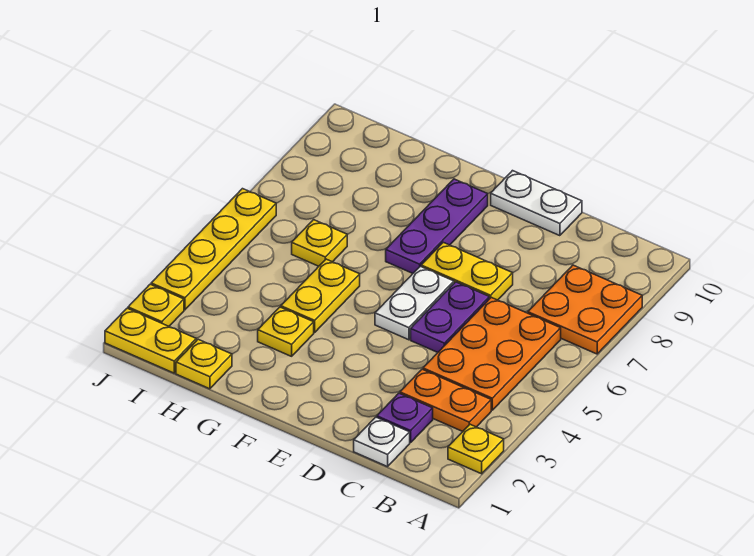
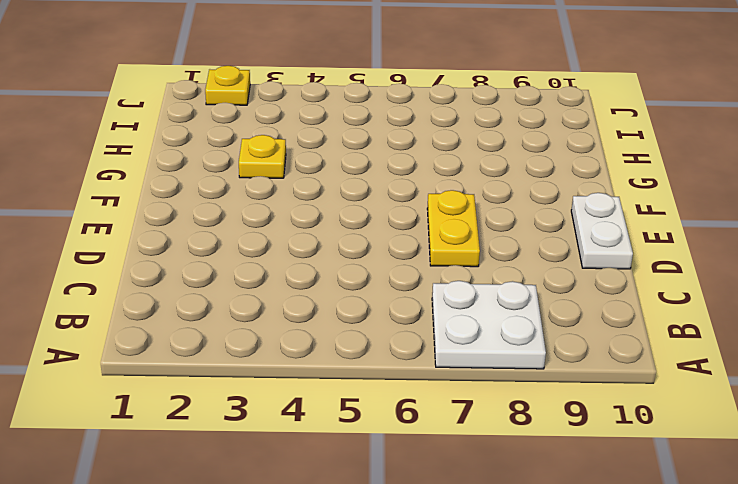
white 2x2 plate [432,281,546,369] -> orange 2x2 plate [528,265,642,354]
none -> yellow 1x1 plate [448,424,504,474]
none -> orange 1x2 plate [400,369,491,432]
none -> orange 2x3 plate [423,297,561,410]

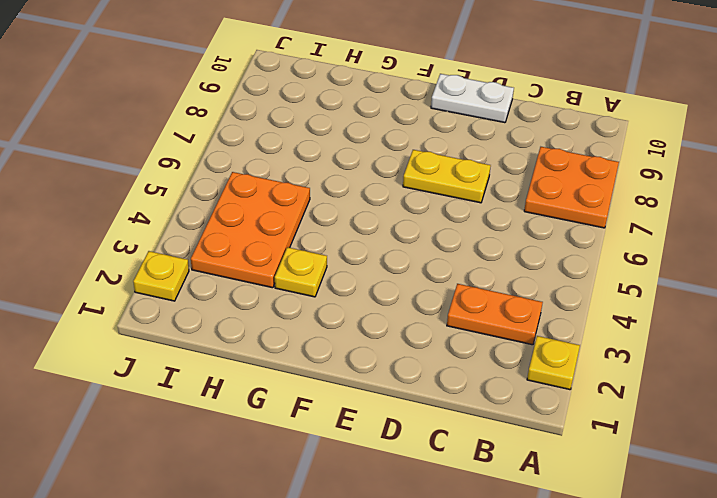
orange 2x3 plate [191,172,310,288] -> orange 2x3 plate moved to [423,297,561,410]
none -> white 1x1 plate [354,417,410,467]
none -> purple 1x1 plate [377,393,433,443]
none -> purple 1x2 plate [411,282,489,352]

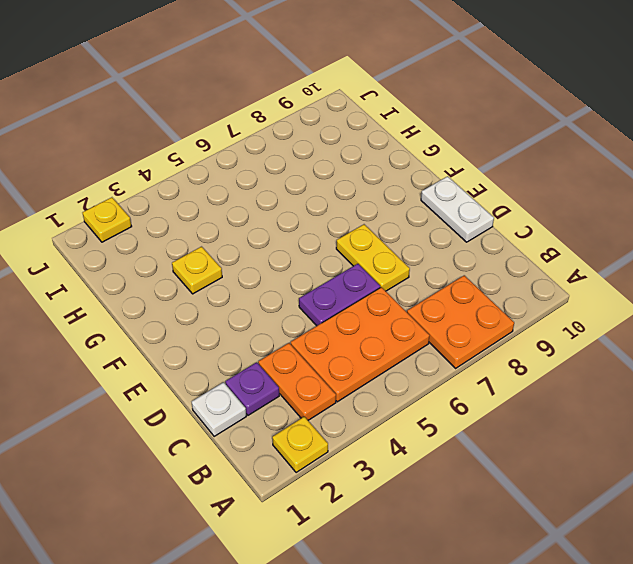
none -> white 1x2 plate [375,266,454,340]
none -> purple 1x3 plate [386,179,488,273]
none -> yellow 1x2 plate [281,259,360,333]

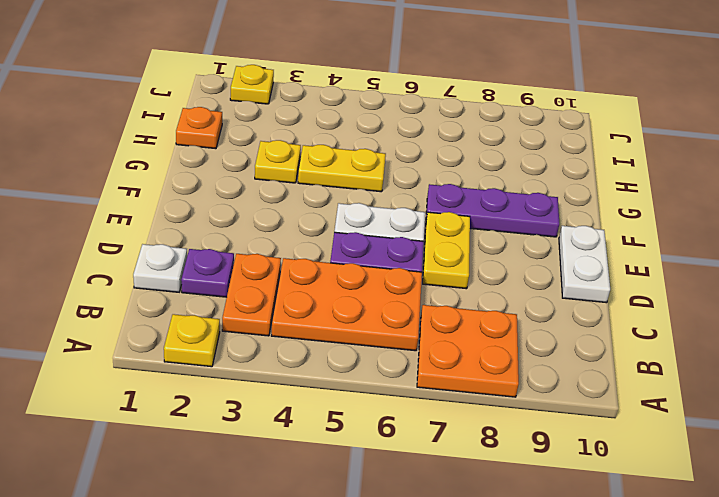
orange 1x1 plate [176,107,222,149] -> yellow 1x1 plate [176,339,232,389]
none -> yellow 1x1 plate [292,220,347,266]
none -> yellow 1x2 plate [105,308,196,373]
none -> yellow 1x4 plate [151,189,276,310]

